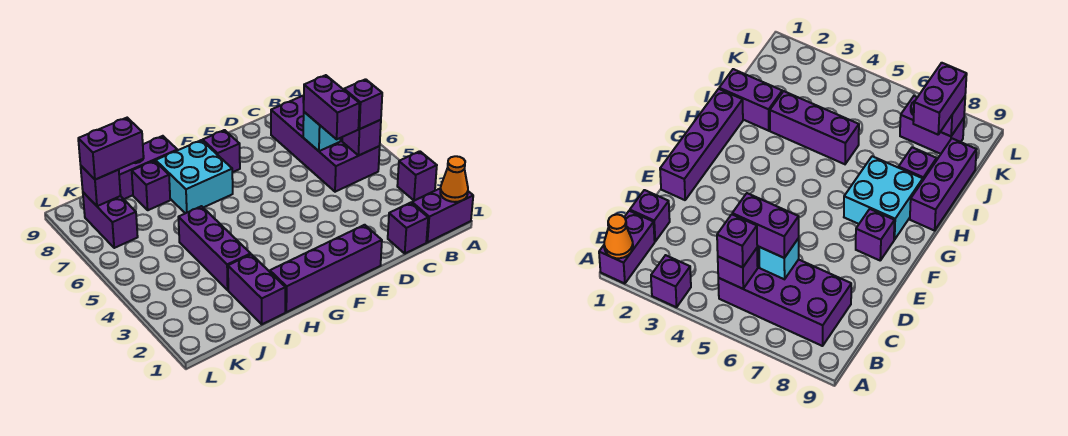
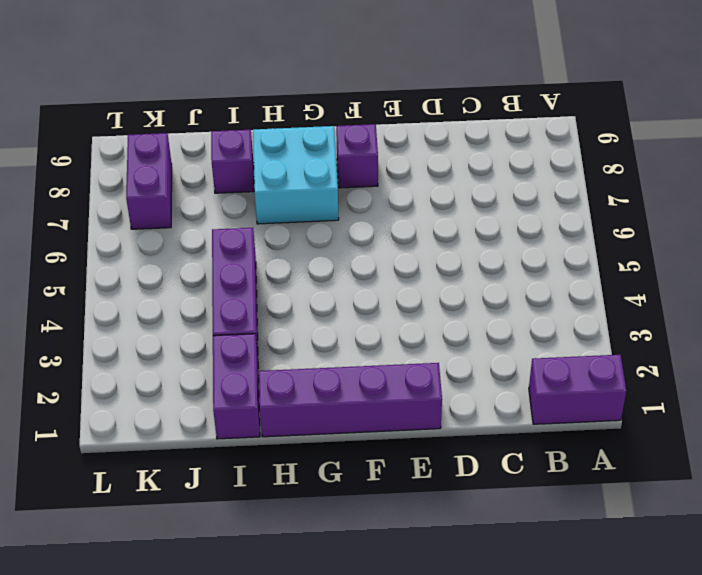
none -> purple 1x1 brick [397,151,437,201]
none -> purple 2x4 brick [271,95,380,192]
none -> purple 1x1 brick [388,203,428,253]

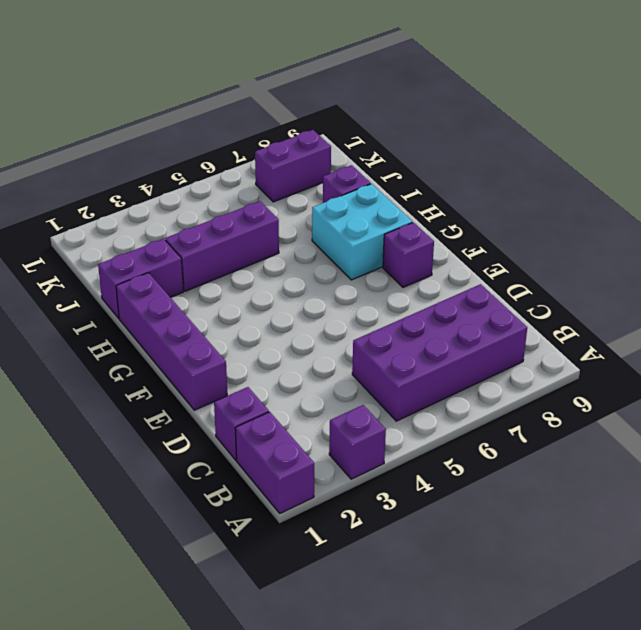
none -> purple 1x3 brick [119,136,177,199]
none -> orange 1x1 cone [440,156,468,202]
none -> purple 1x1 brick [342,120,381,155]

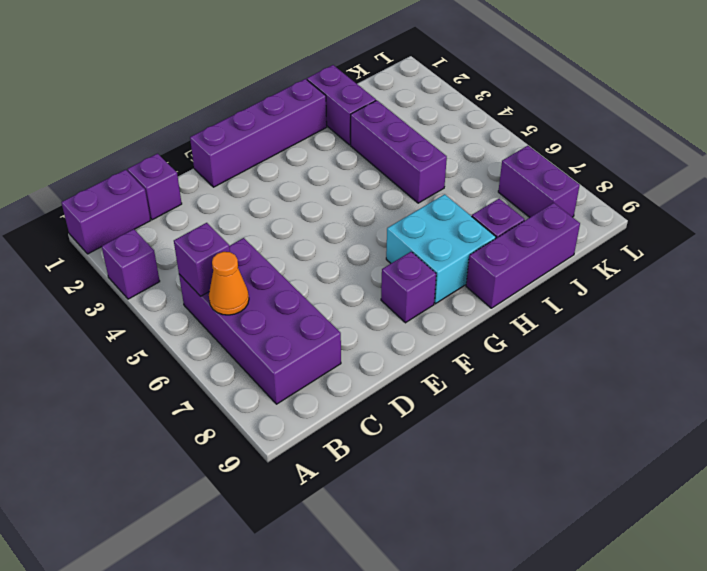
orange 1x1 cone [209,252,249,315] -> orange 1x1 cone moved to [440,156,468,202]
none -> cyan 1x1 brick [303,112,341,151]
none -> purple 1x1 brick [81,166,121,206]
none -> purple 1x1 brick [344,79,382,129]

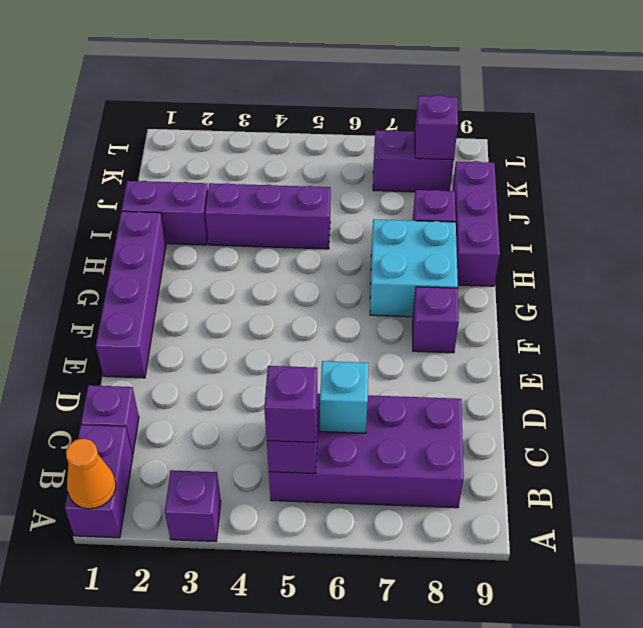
none -> purple 1x2 brick [304,75,359,139]
none -> purple 1x2 brick [78,118,143,180]

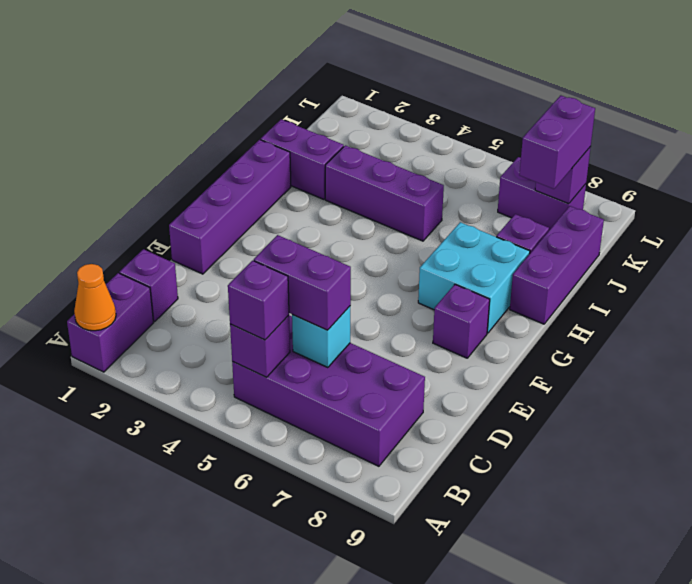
none -> purple 1x1 brick [397,151,437,201]

